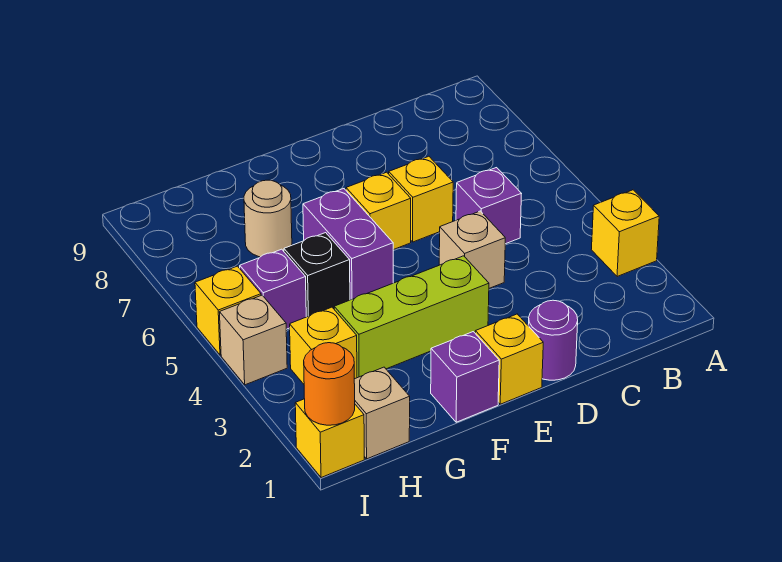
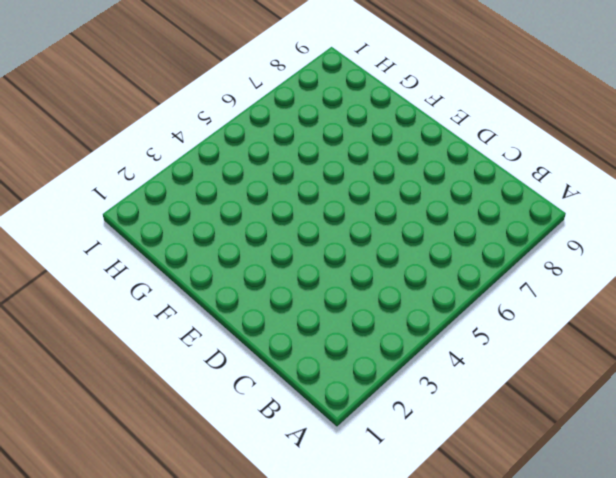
none -> yellow 1x1 brick [591,190,659,277]
none -> purple 1x1 brick [456,168,522,244]
none -> purple 1x1 round brick [528,300,578,380]

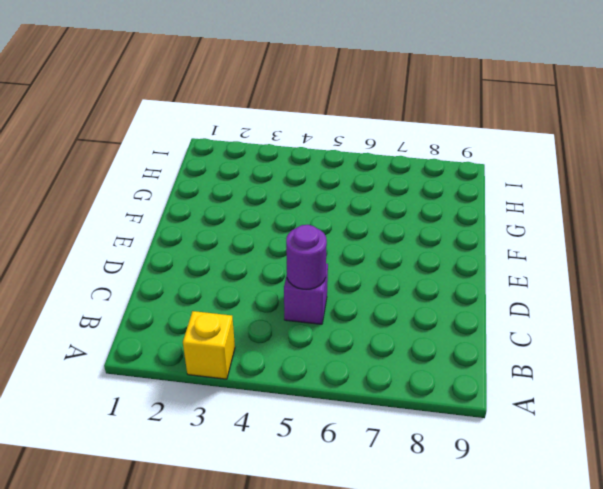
purple 1x1 round brick [286,225,327,289] -> purple 1x1 round brick moved to [528,300,578,380]
none -> tan 1x1 brick [439,211,505,288]
none -> yellow 1x1 brick [389,156,453,242]
none -> yellow 1x1 brick [475,314,543,404]

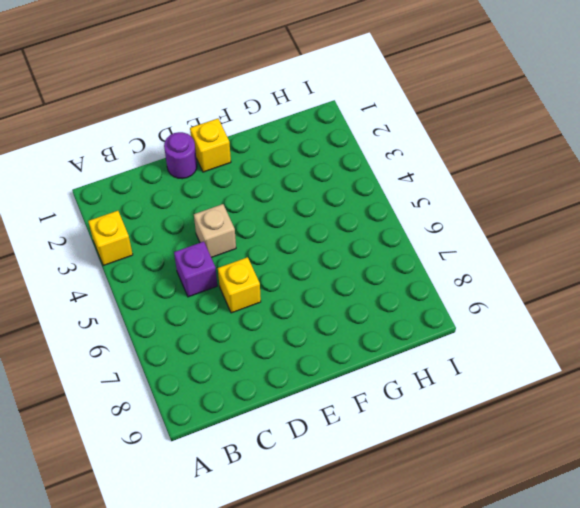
none -> lime 1x3 brick [334,256,489,378]
none -> yellow 1x1 brick [346,172,411,250]
none -> purple 1x1 brick [431,332,499,422]

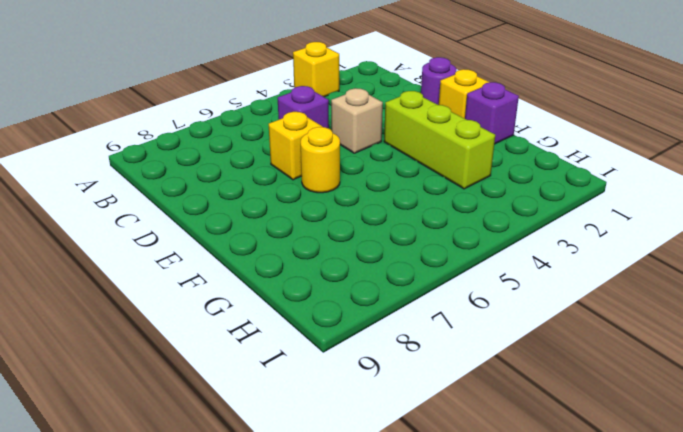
yellow 1x1 round brick [301,127,340,193] -> yellow 1x1 brick [346,172,411,250]
none -> purple 1x2 brick [303,189,393,300]
none -> black 1x1 brick [284,233,350,317]
none -> tan 1x1 round brick [244,180,292,257]

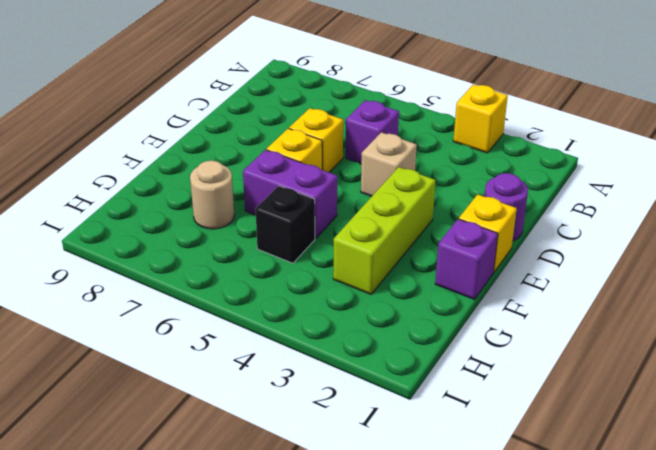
none -> tan 1x1 brick [354,367,410,459]
none -> yellow 1x1 brick [290,307,357,384]
none -> purple 1x1 brick [240,249,306,329]

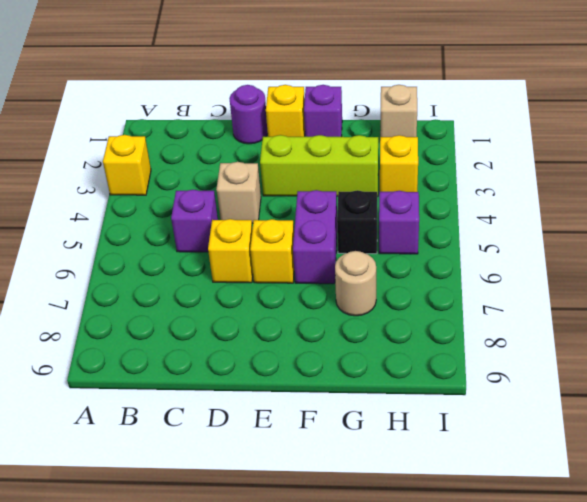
none -> yellow 1x1 brick [295,399,364,478]
none -> tan 1x1 brick [220,295,287,385]
none -> yellow 1x1 brick [195,266,261,355]

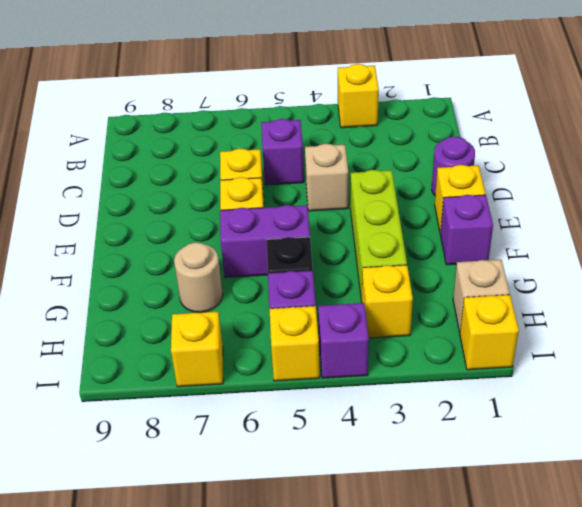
purple 1x1 brick [318,303,369,378] -> tan 1x1 brick [220,295,287,385]
yellow 1x1 brick [171,312,223,387] -> none
none -> orange 1x1 round brick [304,343,355,425]

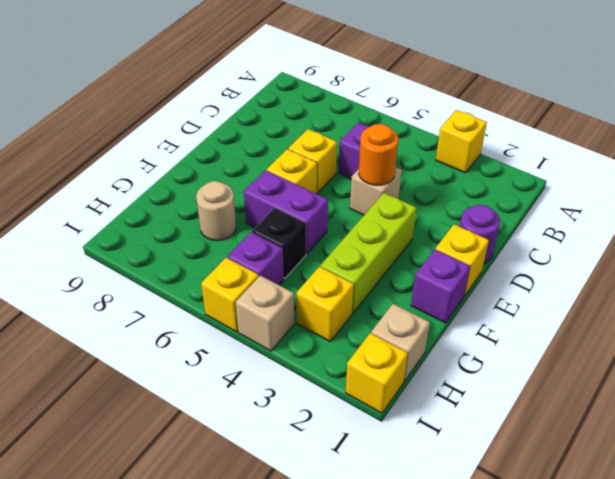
orange 1x1 round brick [359,124,398,185] -> orange 1x1 round brick moved to [304,343,355,425]

